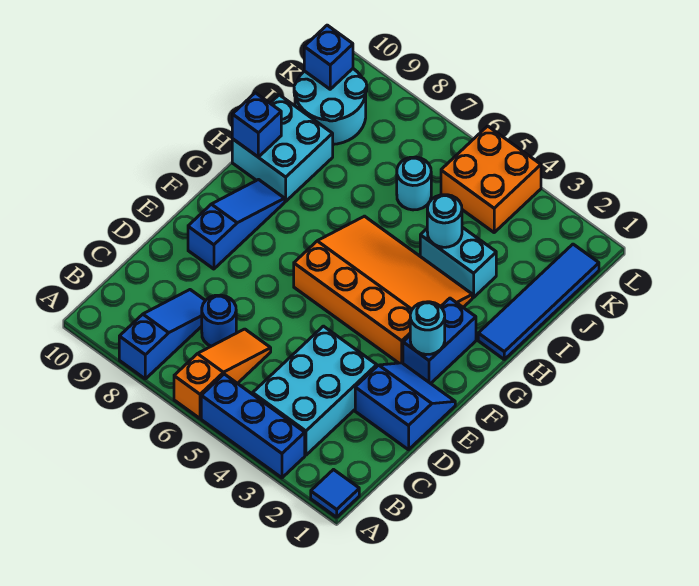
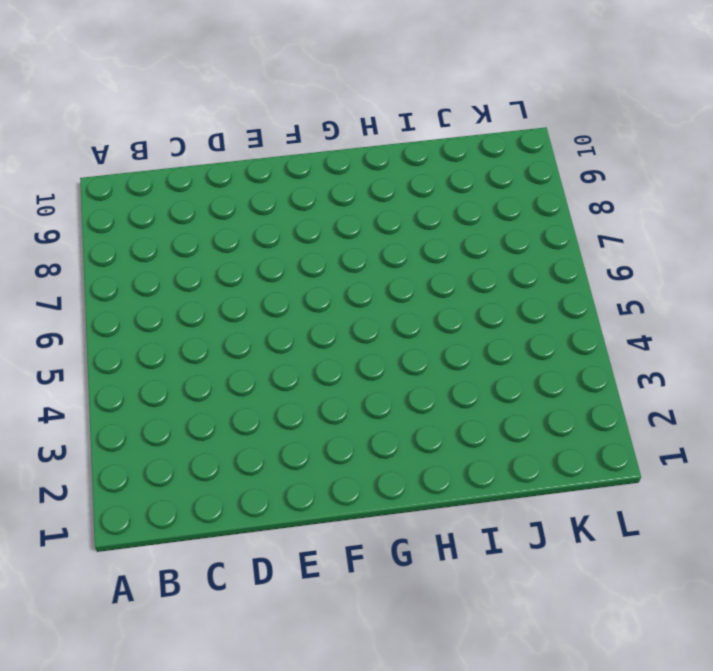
none -> blue 1x1 tile [311,470,359,517]
none -> blue 1x3 brick [201,374,305,478]
none -> orange 1x3 slope [174,329,271,418]

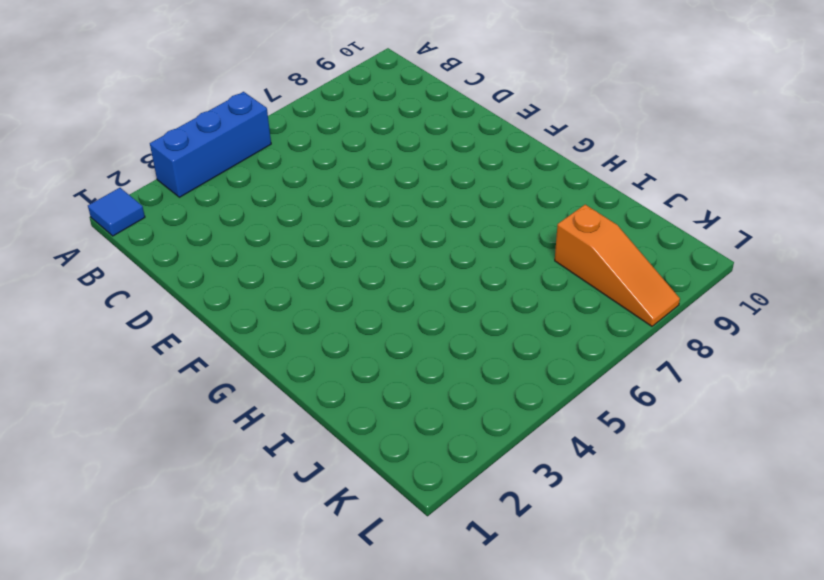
orange 1x3 slope [555,205,680,326] -> orange 1x3 slope moved to [174,329,271,418]
none -> blue 1x3 slope [119,290,206,379]
none -> cyan 2x3 brick [253,326,377,455]
none -> blue 1x1 round brick [202,295,236,346]

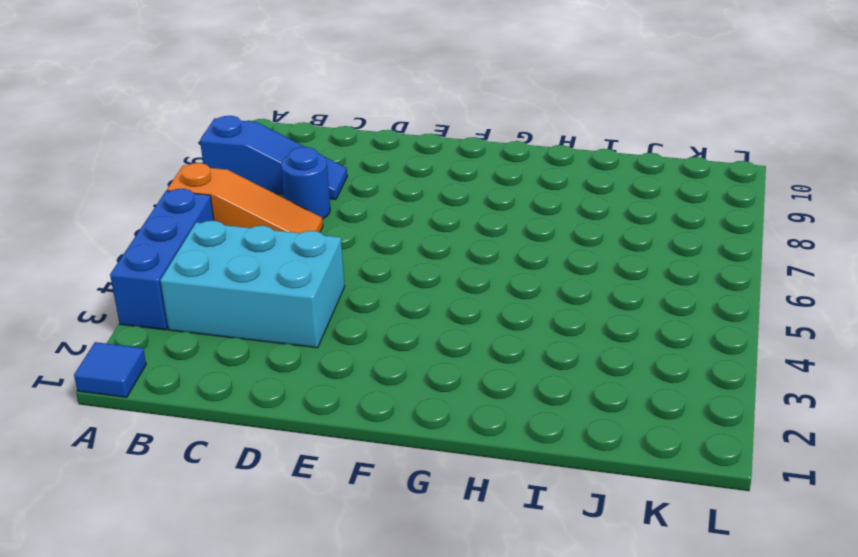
none -> blue 2x2 slope [355,363,455,450]
none -> blue 1x3 slope [188,180,285,269]
none -> blue 1x2 brick [403,298,476,384]

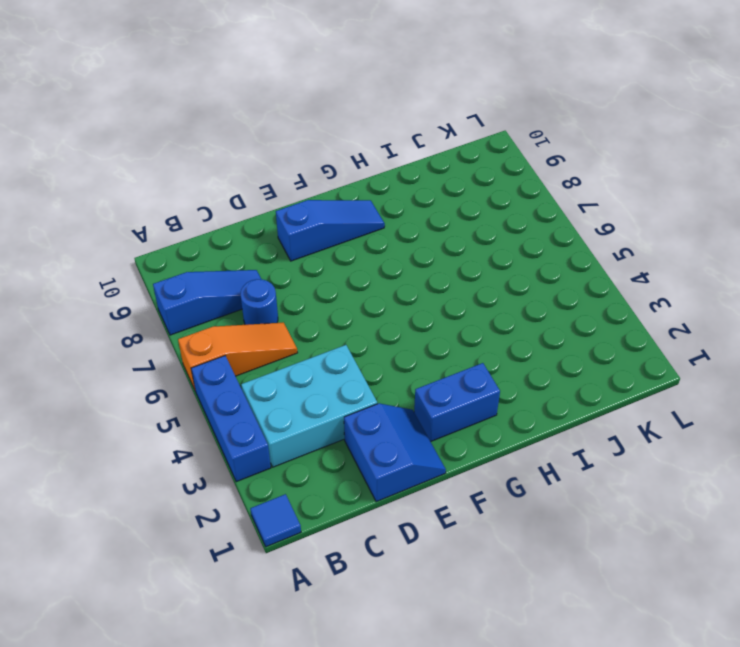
none -> orange 3x4 slope [294,216,472,363]
none -> blue 1x4 tile [478,244,599,359]
none -> cyan 2x2 brick [232,95,333,201]

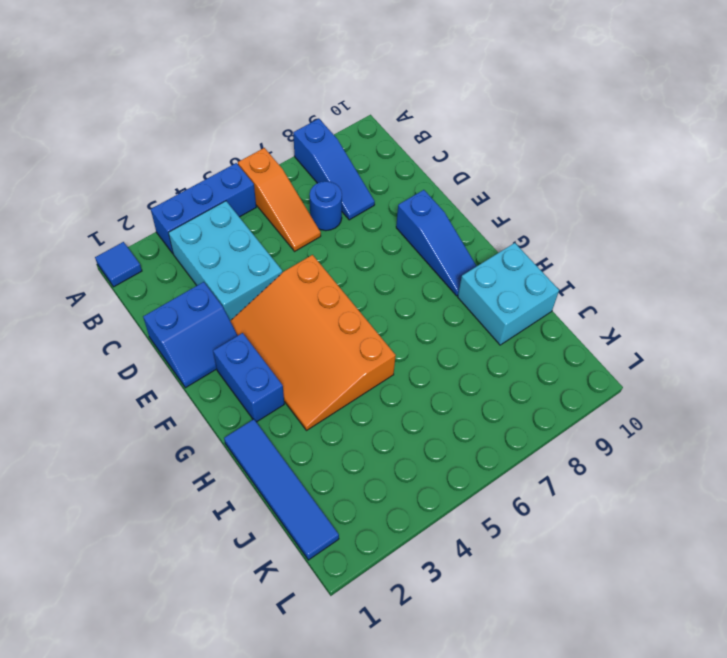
orange 3x4 slope [230,255,396,431] -> orange 3x4 slope turned to [294,216,472,363]
none -> cyan 1x2 brick [420,227,496,297]
none -> cyan 1x1 round brick [397,157,431,210]
none -> cyan 2x2 round brick [294,69,367,144]

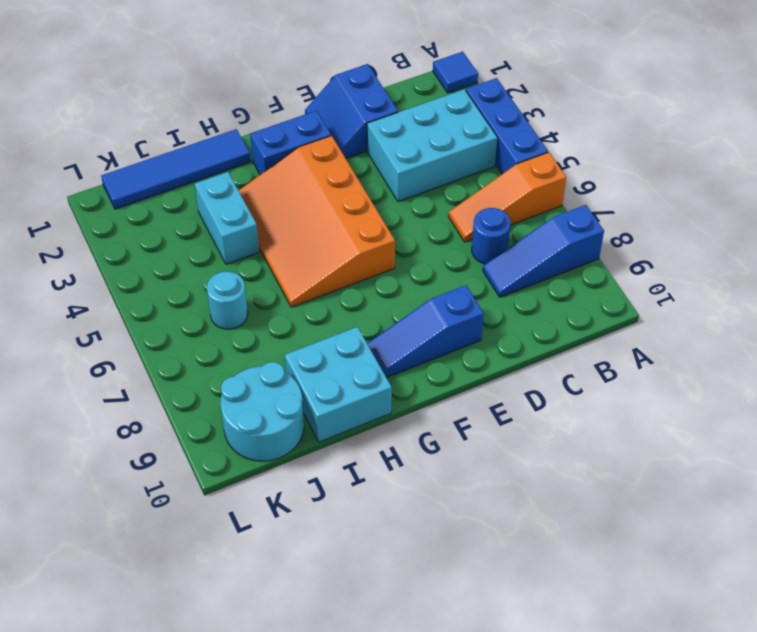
none -> orange 2x2 brick [441,126,541,232]
none -> cyan 1x1 round brick [410,302,445,355]
none -> blue 1x1 brick [232,93,281,157]

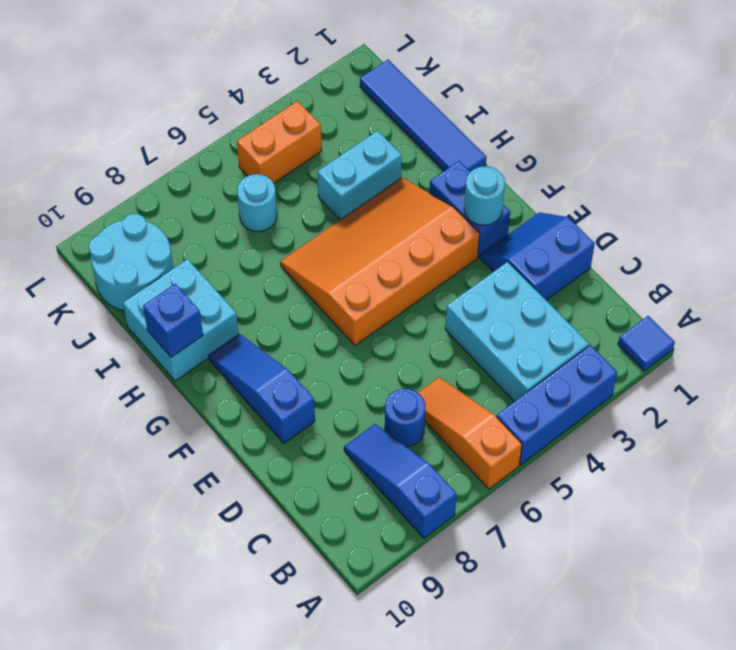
orange 1x2 brick [237,101,322,183] -> orange 2x2 brick [441,126,541,232]
none -> cyan 1x1 round brick [427,195,462,247]
none -> blue 1x1 brick [304,25,353,89]

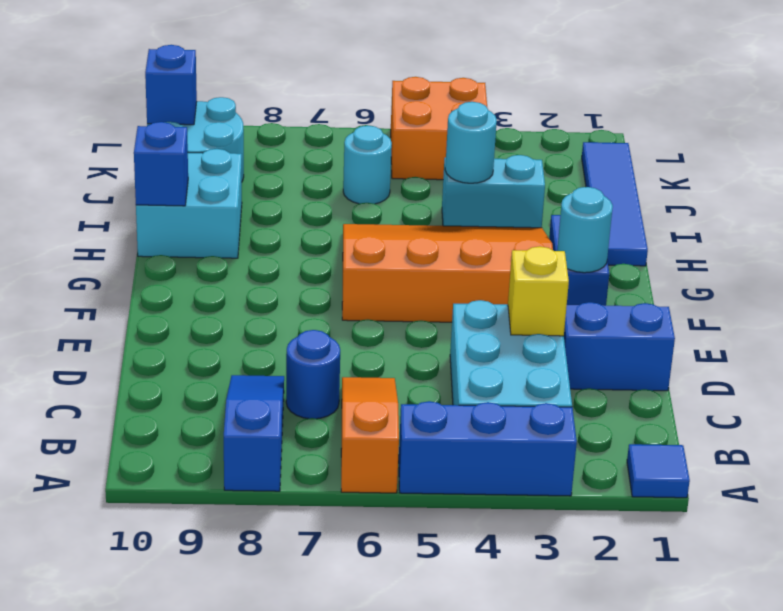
yellow 1x1 brick [508,246,569,336] -> none
none -> blue 1x3 slope [188,180,285,269]

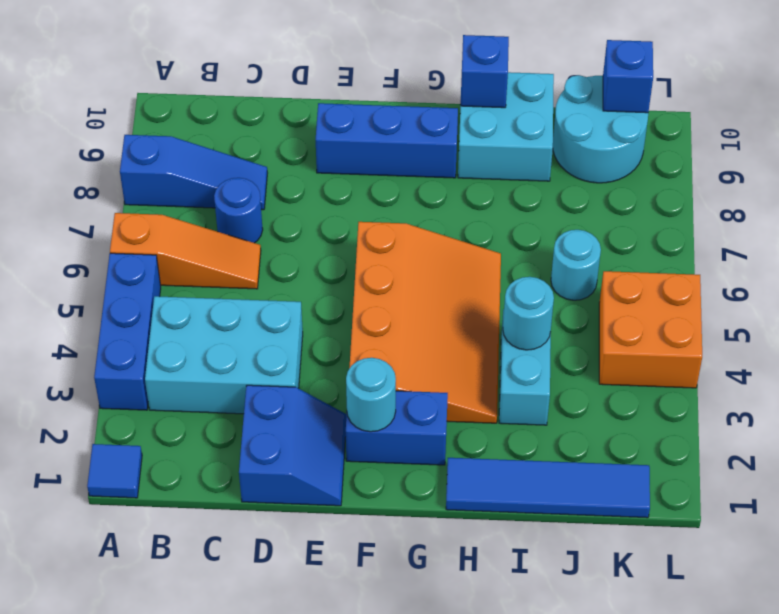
blue 1x3 brick [316,103,458,178] -> blue 1x3 slope [188,180,285,269]

